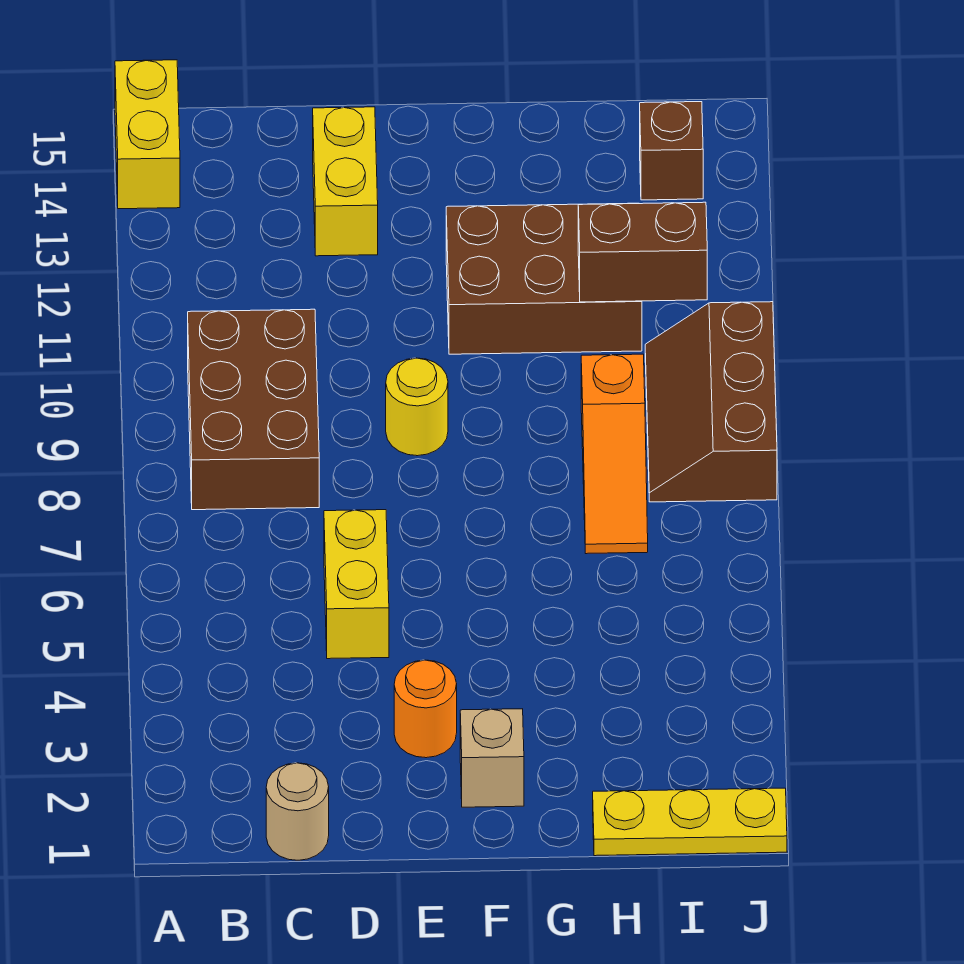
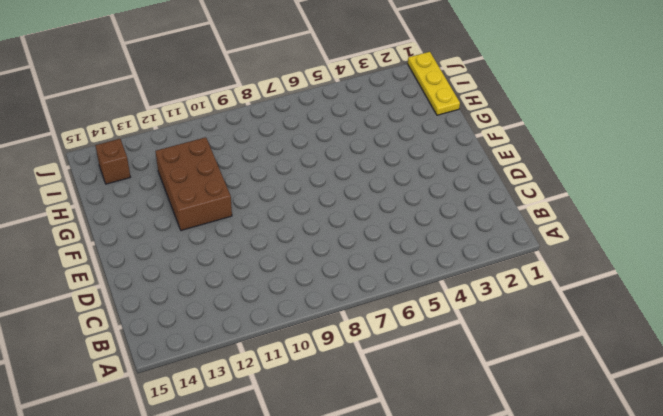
none -> yellow 1x2 brick [115,60,180,209]
none -> brown 2x3 brick [188,309,319,510]
none -> tan 1x1 round brick [266,763,329,860]

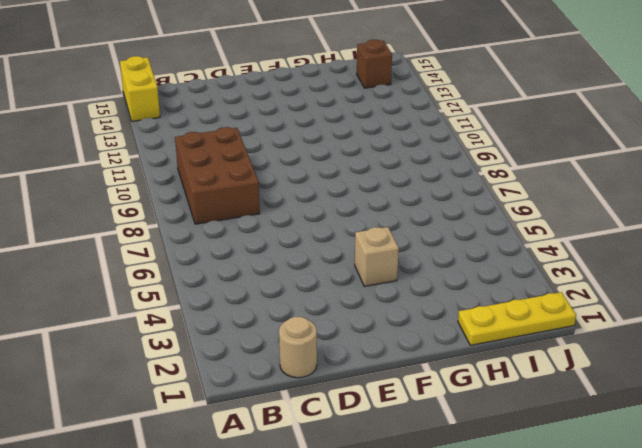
tan 1x1 brick [355,227,399,286] -> tan 1x1 brick moved to [460,709,524,807]
none -> yellow 1x2 brick [324,510,389,659]
none -> yellow 1x2 brick [313,107,378,256]
none -> orange 1x1 round brick [394,660,457,758]

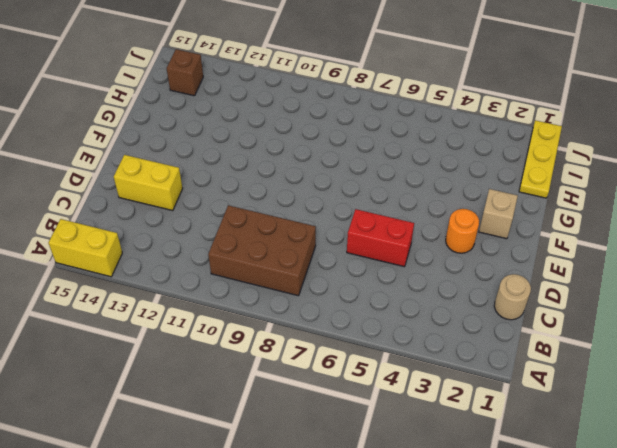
red 1x2 brick [347,209,414,267] -> yellow 1x2 brick [324,510,389,659]
none -> yellow 1x1 round brick [386,358,448,456]
none -> brown 2x3 brick [446,203,642,354]
none -> orange 1x3 slope [581,354,648,554]

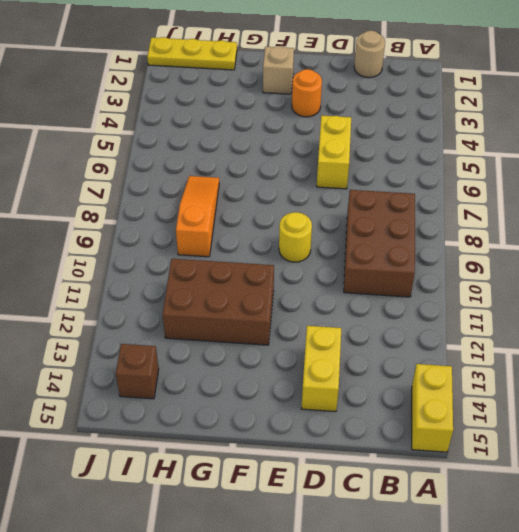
none -> brown 2x3 slope [645,302,777,502]
none -> brown 1x2 brick [578,202,707,302]

